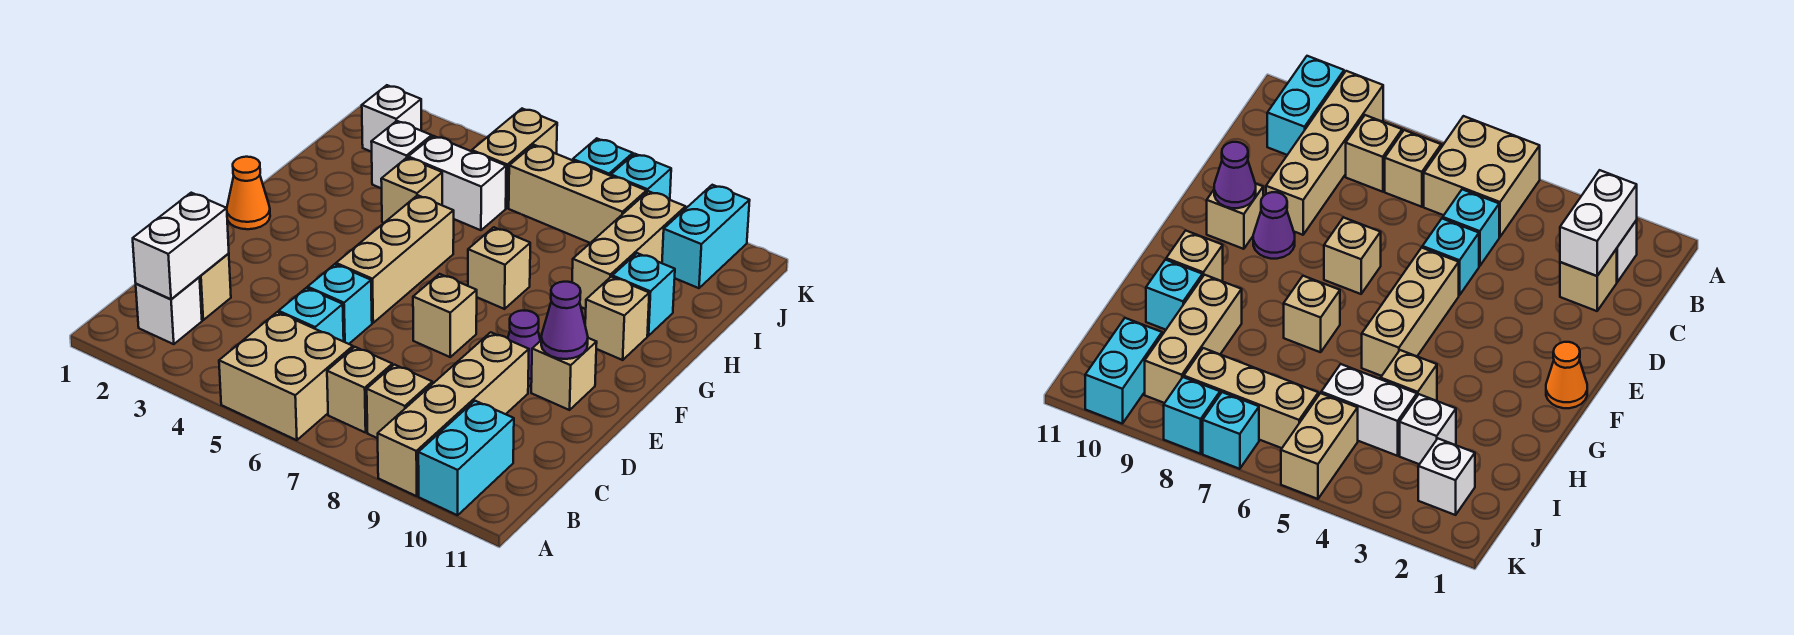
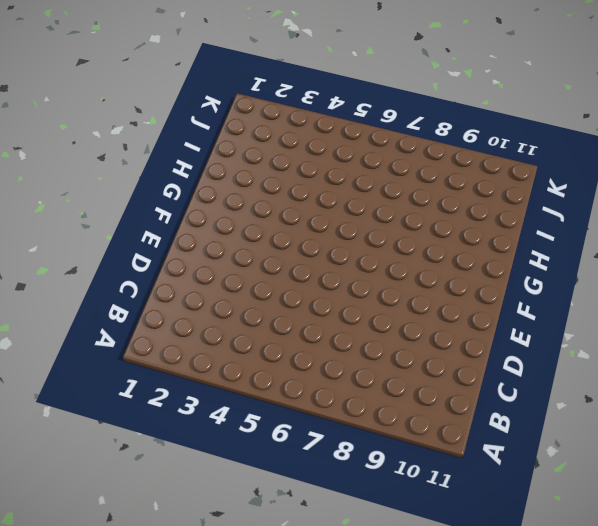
none -> tan 2x2 brick [219,312,353,440]
none -> tan 1x4 brick [378,332,529,496]
none -> cyan 1x2 brick [418,401,514,515]

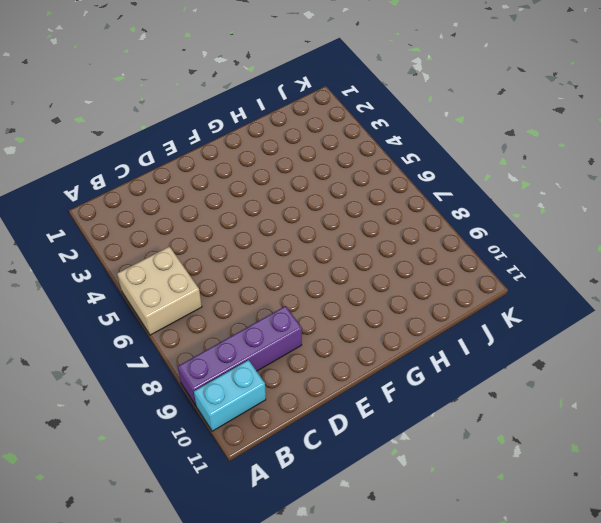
purple 1x4 brick [177,306,302,405] -> tan 1x4 brick [378,332,529,496]
none -> white 1x1 brick [136,277,202,344]
none -> tan 1x1 brick [327,347,392,433]
none -> tan 1x1 brick [367,365,432,438]

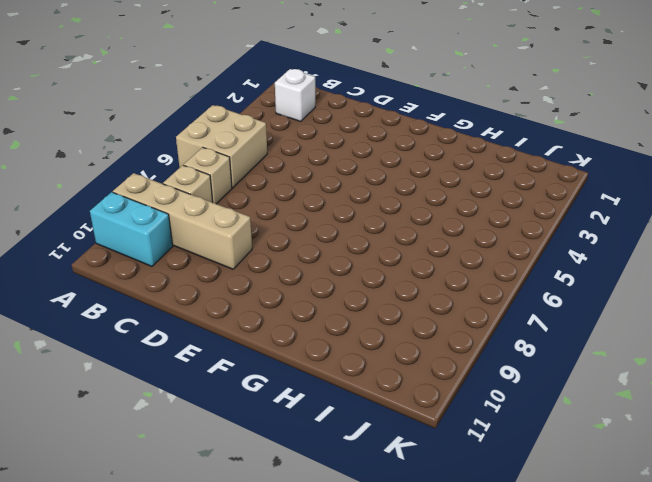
none -> tan 1x1 brick [200,253,231,320]
none -> cyan 1x1 brick [279,288,344,342]
none -> cyan 1x1 brick [308,264,372,344]

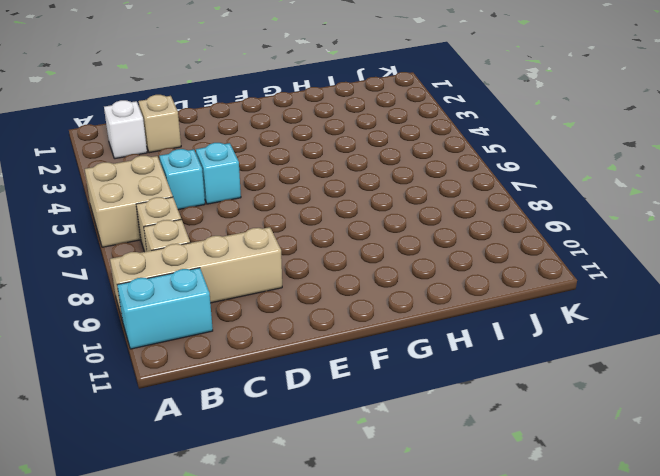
none -> tan 1x3 brick [336,195,454,323]
none -> tan 1x1 brick [413,274,477,357]
none -> purple 1x1 cone [508,311,540,386]

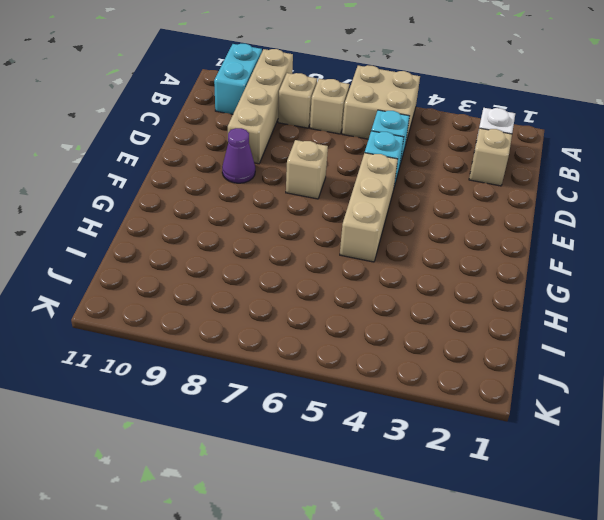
none -> tan 1x1 brick [531,338,597,410]
none -> orange 1x1 cone [227,157,270,229]
none -> tan 1x1 brick [468,227,530,309]

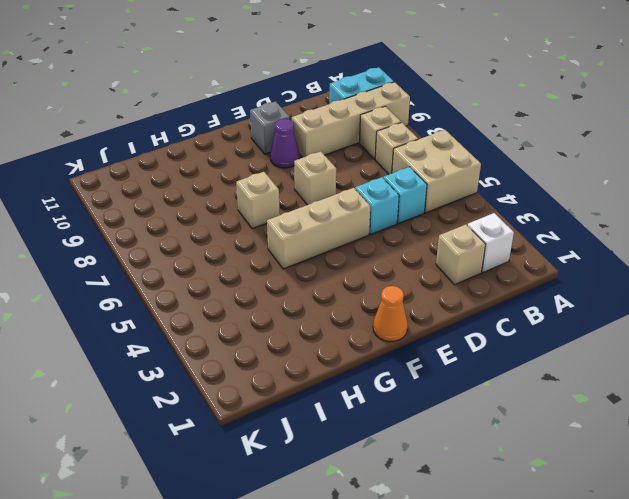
grey 1x1 brick [250,101,290,154] -> tan 1x1 brick [531,338,597,410]
none -> tan 1x1 brick [585,277,649,360]
none -> tan 1x1 brick [381,158,442,223]
none -> tan 1x3 brick [572,191,686,309]

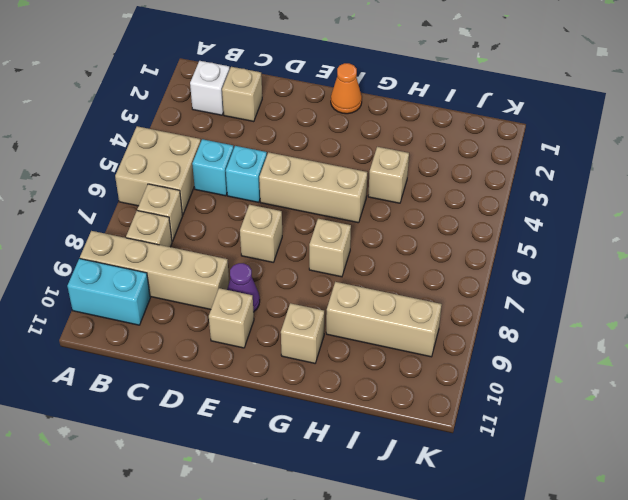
none -> cyan 1x1 brick [612,253,675,336]
none -> white 1x1 brick [371,121,432,189]
none -> white 1x2 brick [408,136,506,230]

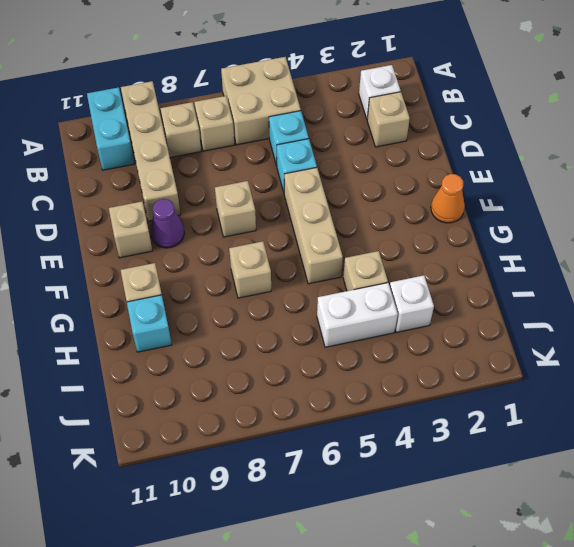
none -> tan 1x3 brick [572,191,686,309]
none -> white 1x1 brick [362,85,421,152]
none -> tan 1x2 brick [472,109,557,208]

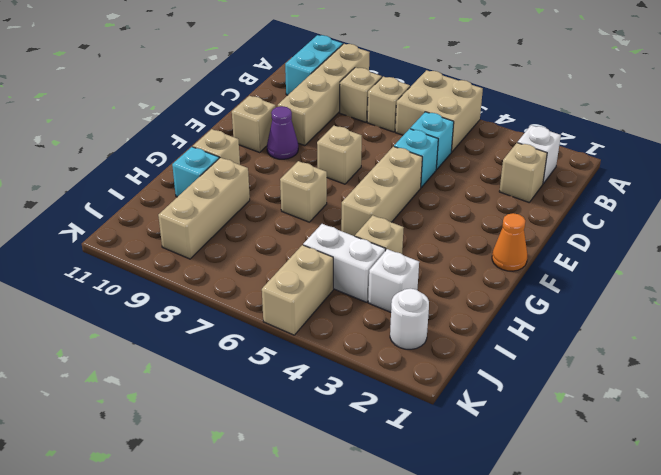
white 1x1 round brick [390,289,429,349] -> white 1x1 brick [362,85,421,152]
none -> tan 1x3 brick [509,145,646,243]
none -> cyan 1x2 brick [662,185,750,288]
none -> cyan 1x1 brick [573,138,633,176]

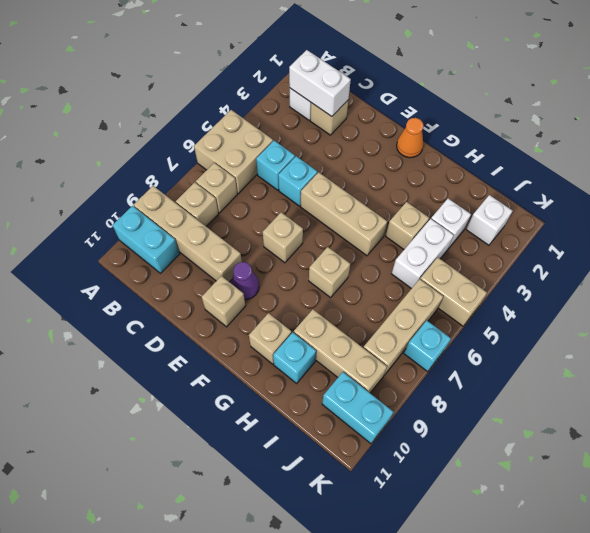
none -> cyan 1x1 brick [611,154,671,200]
none -> purple 1x1 cone [541,282,588,359]

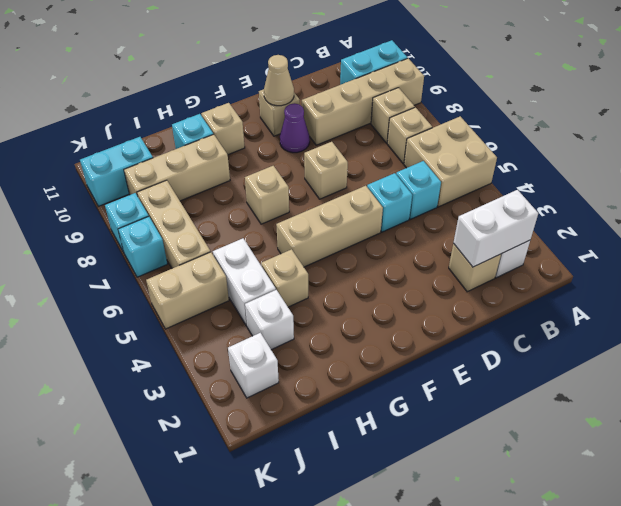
tan 1x1 cone [264,55,294,106] -> purple 1x1 cone [541,282,588,359]
none -> orange 1x1 cone [227,157,270,229]

